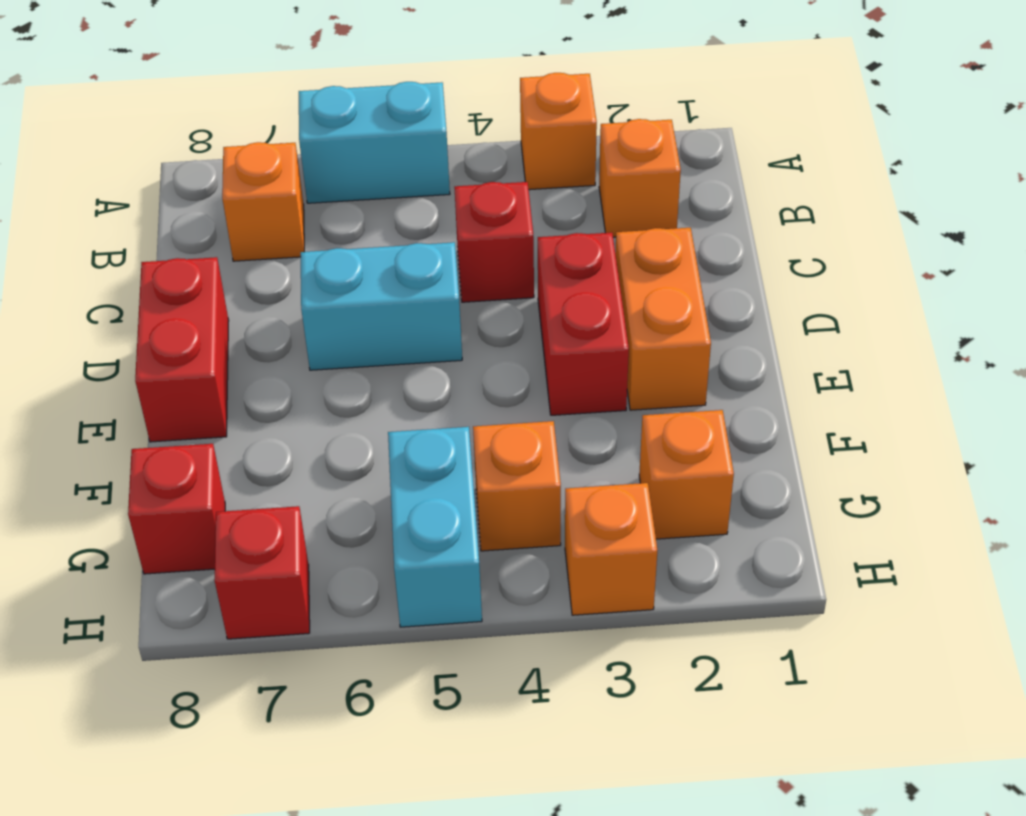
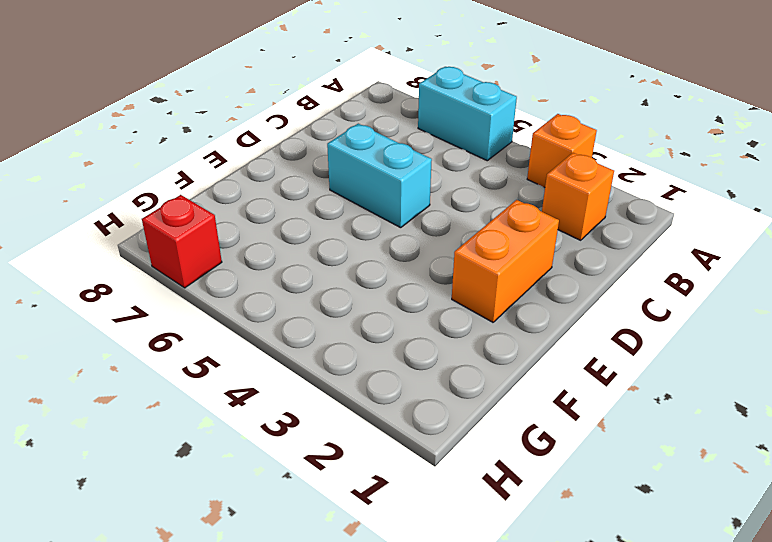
none -> orange 1x1 brick [222,142,304,261]
none -> red 1x1 brick [454,182,534,302]
none -> red 1x2 brick [538,232,629,415]

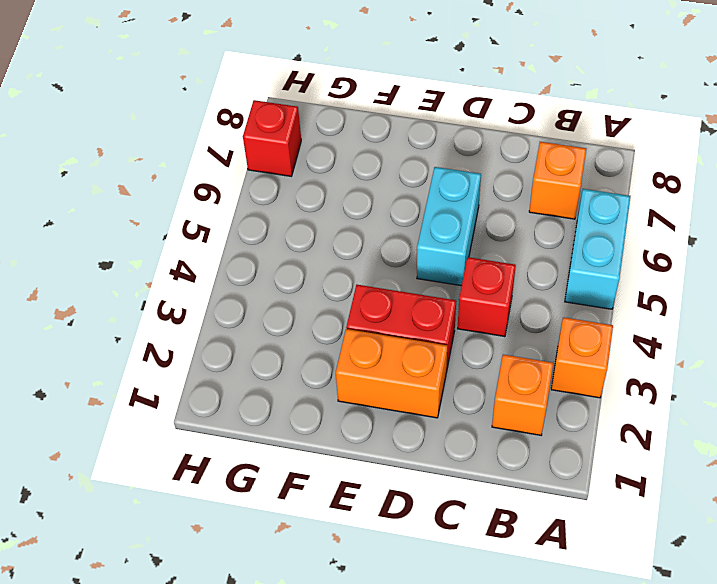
none -> red 1x2 brick [135,257,229,442]
none -> orange 1x1 brick [639,410,734,539]
none -> orange 1x1 brick [473,421,561,551]

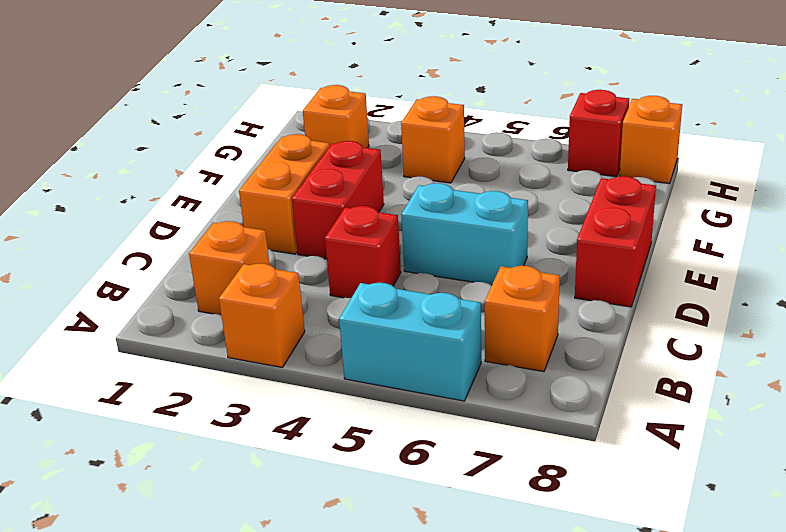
orange 1x1 brick [620,96,682,184] -> orange 1x1 brick moved to [565,483,657,615]
none -> cyan 1x2 brick [388,427,482,627]
none -> red 1x1 brick [128,444,225,574]

